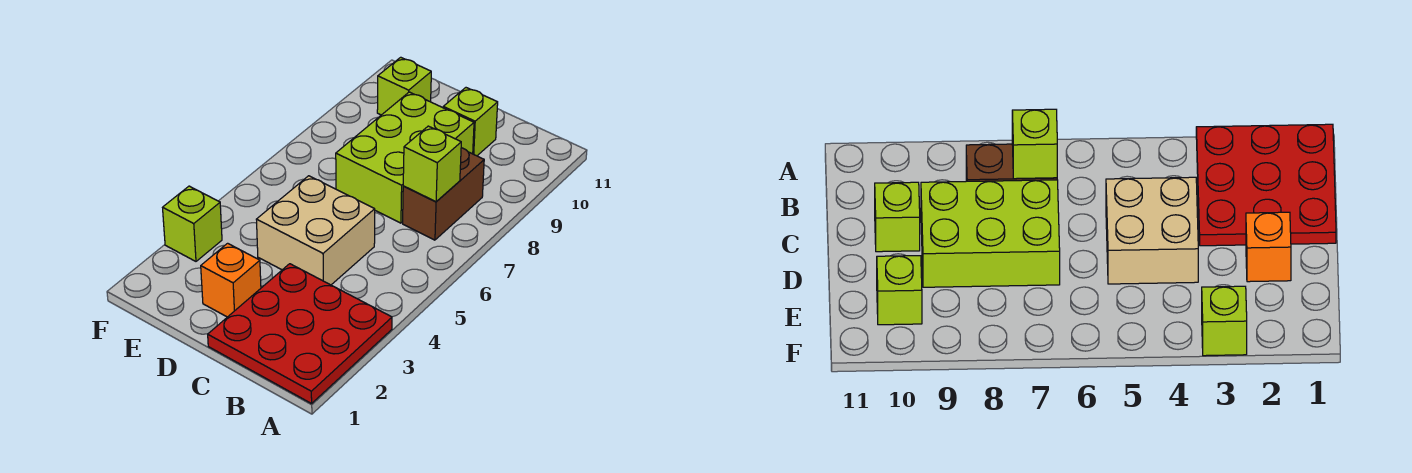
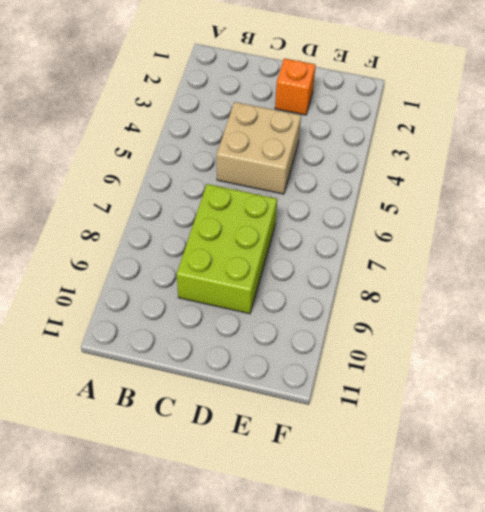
none -> red 3x3 plate [208,264,392,404]
none -> brown 1x2 brick [403,148,484,240]

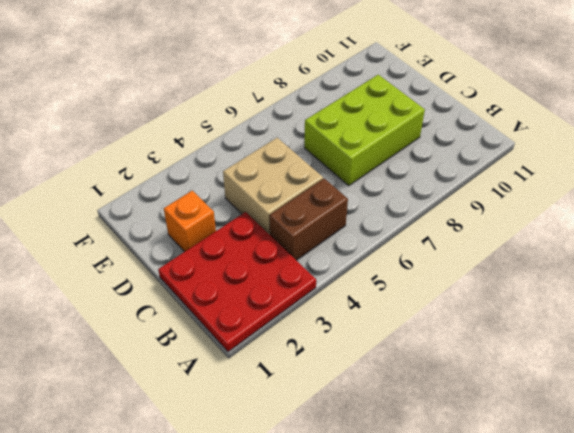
brown 1x2 brick [269,178,348,260] -> brown 1x2 brick moved to [403,148,484,240]
none -> lime 1x1 brick [443,88,498,156]
none -> lime 1x1 brick [377,57,431,115]

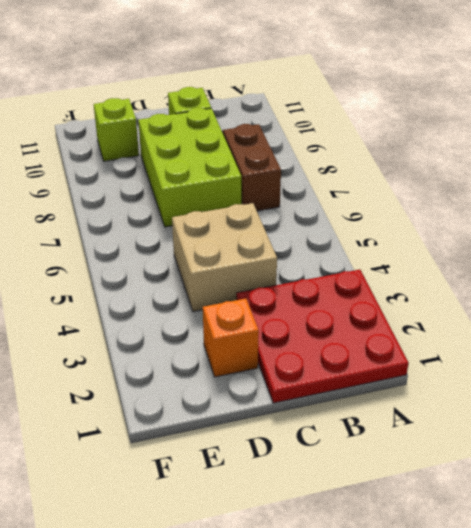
none -> lime 1x1 brick [163,186,222,261]
none -> lime 1x1 brick [403,126,461,202]

